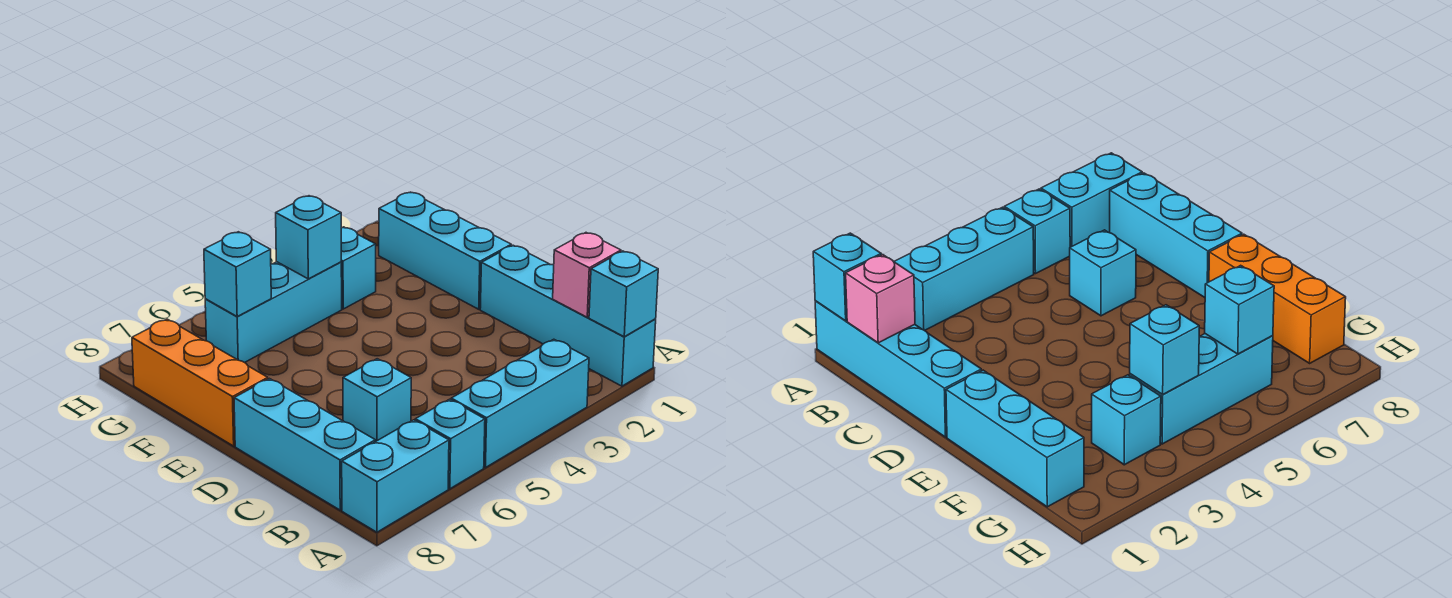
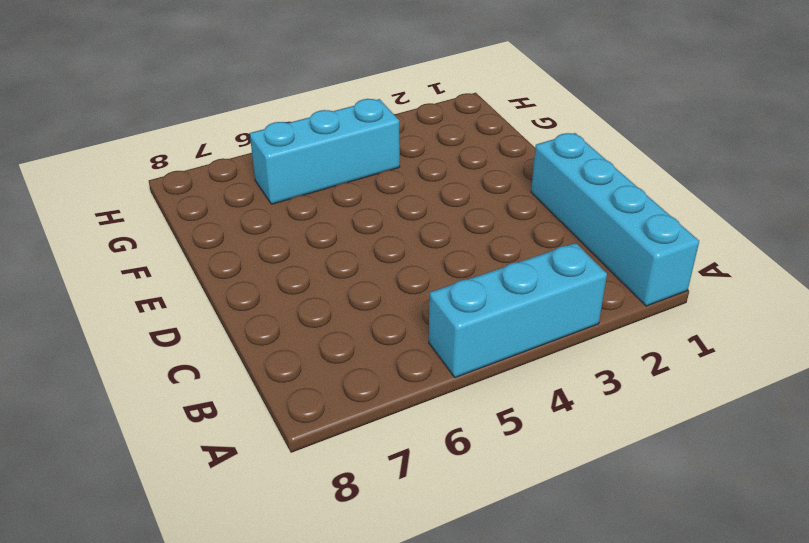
none -> cyan 1x1 brick [415,399,485,489]
none -> cyan 1x2 brick [342,420,449,532]
none -> cyan 1x3 brick [234,379,375,510]

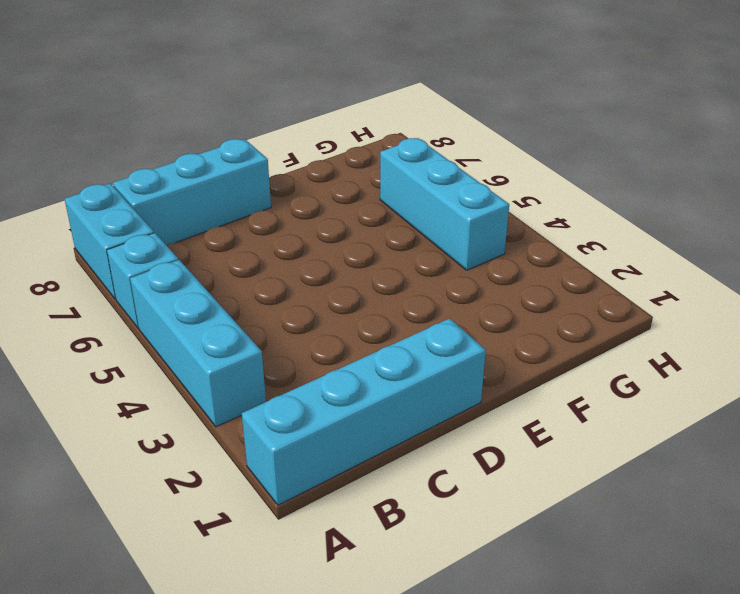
none -> cyan 1x1 brick [343,359,411,442]
none -> cyan 1x3 brick [379,192,511,309]
none -> orange 1x3 brick [132,319,268,446]

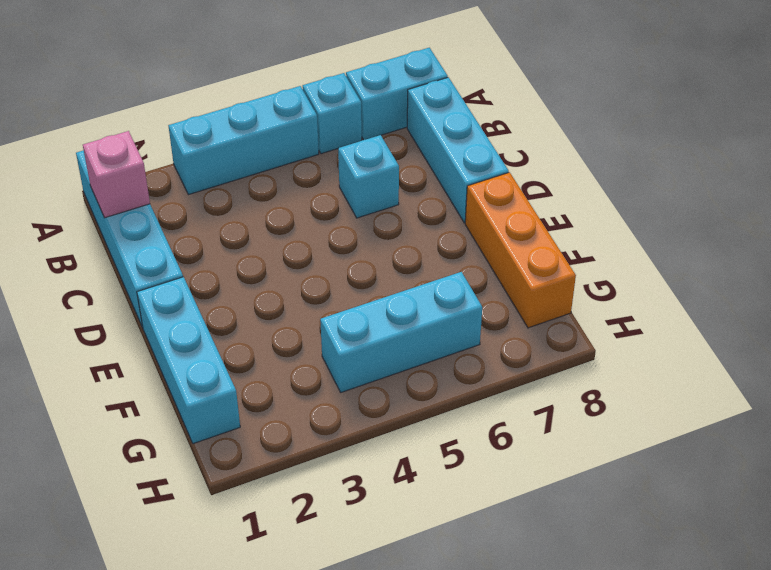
none -> cyan 1x1 brick [341,227,376,309]
none -> cyan 1x1 brick [589,251,658,337]
none -> cyan 1x1 brick [276,196,341,279]

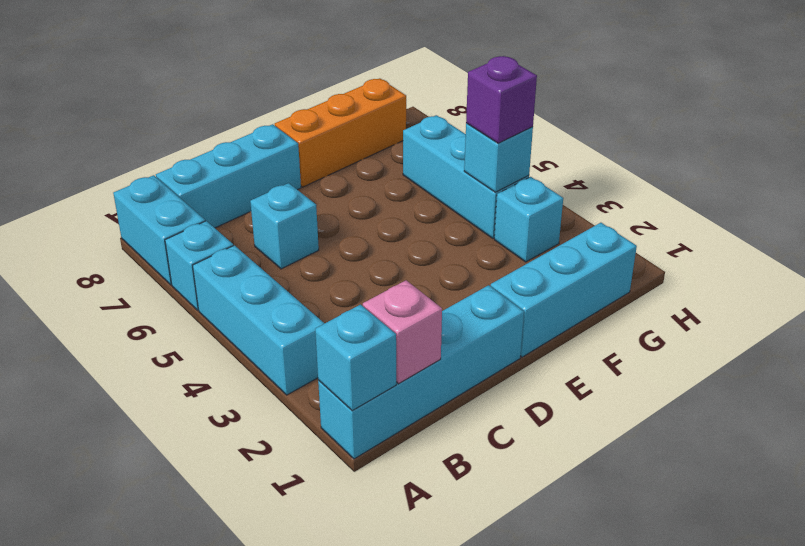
purple 1x1 brick [466,56,537,143] -> none
none -> cyan 1x1 brick [204,232,271,316]

